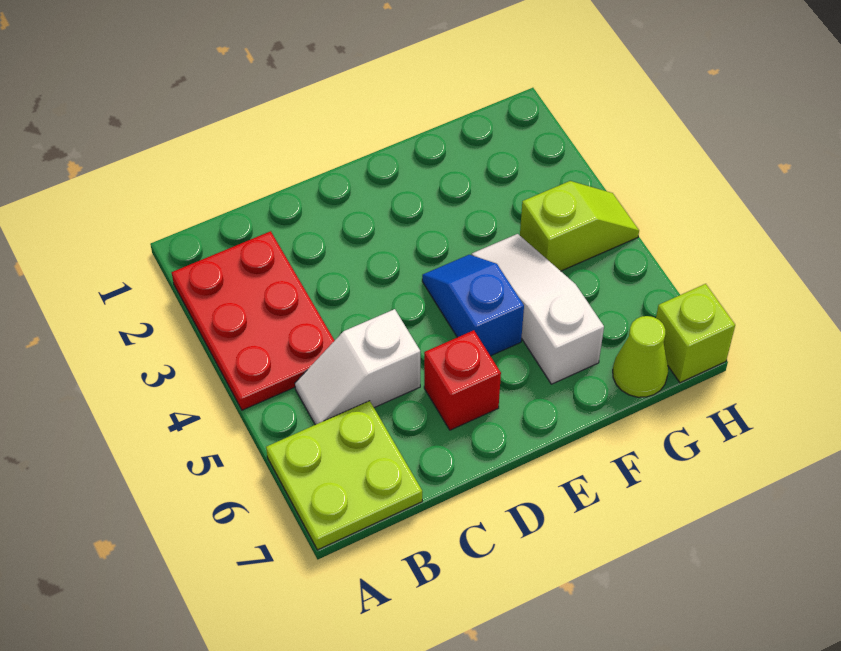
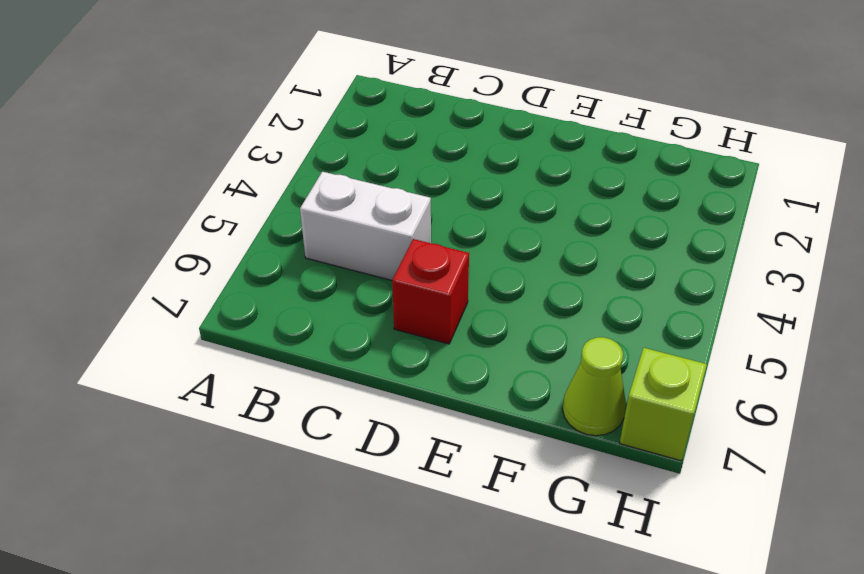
white 1x2 brick [300,172,431,280] -> white 1x2 slope [295,309,420,425]
none -> red 2x3 plate [172,231,335,410]
none -> lime 2x2 plate [266,401,422,550]

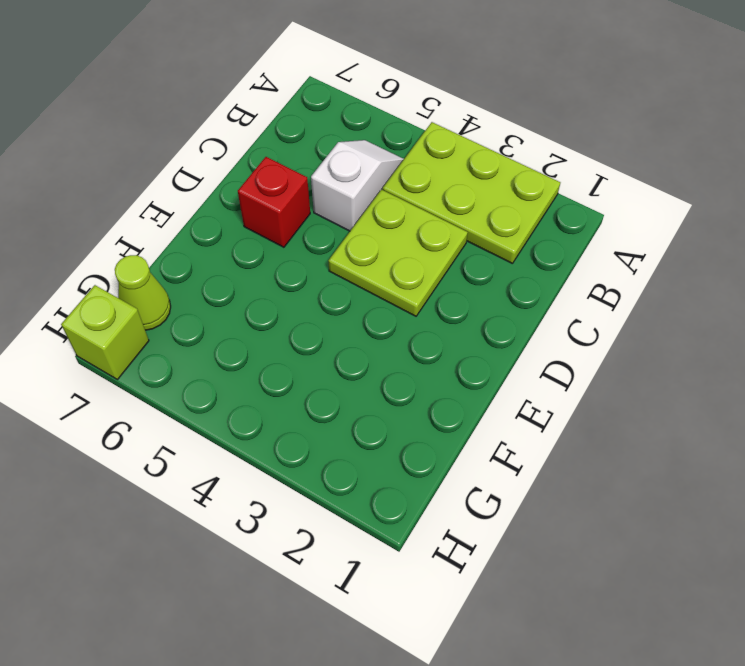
lime 2x3 plate [383,122,560,264] -> red 2x3 plate [172,231,335,410]
lime 2x2 plate [328,190,468,316] -> lime 2x2 plate moved to [266,401,422,550]
none -> blue 1x2 slope [422,255,524,356]
none -> white 1x3 slope [471,234,604,384]

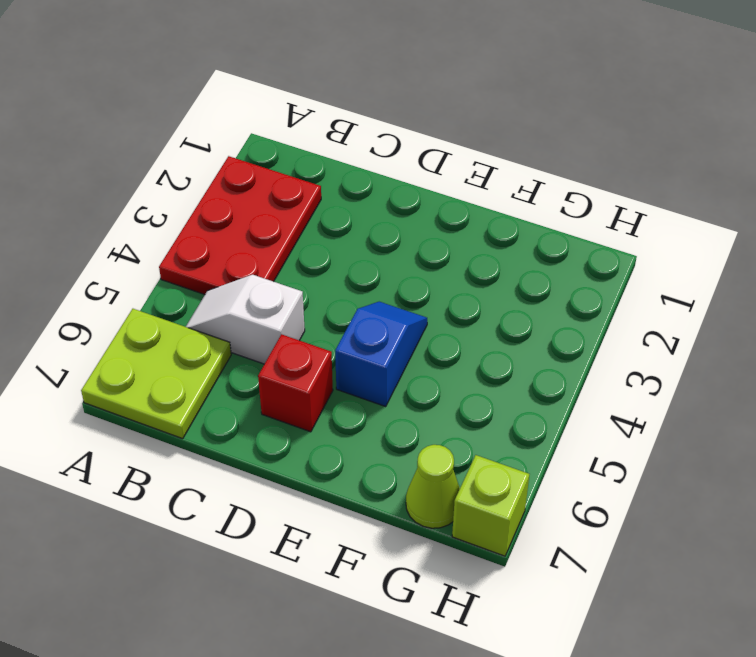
none -> white 1x3 slope [471,234,604,384]
none -> lime 1x2 slope [520,181,639,271]

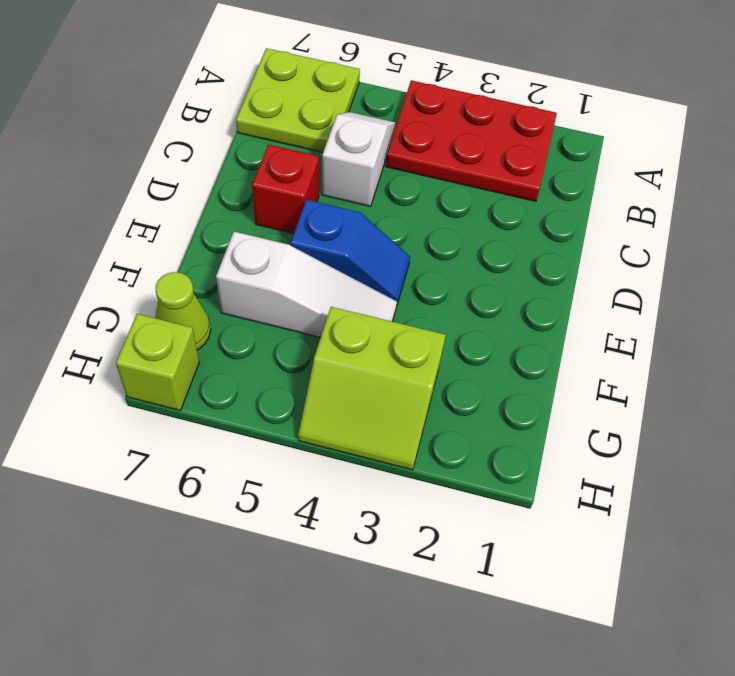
lime 2x2 slope [298,307,446,470] -> lime 1x2 slope [520,181,639,271]

